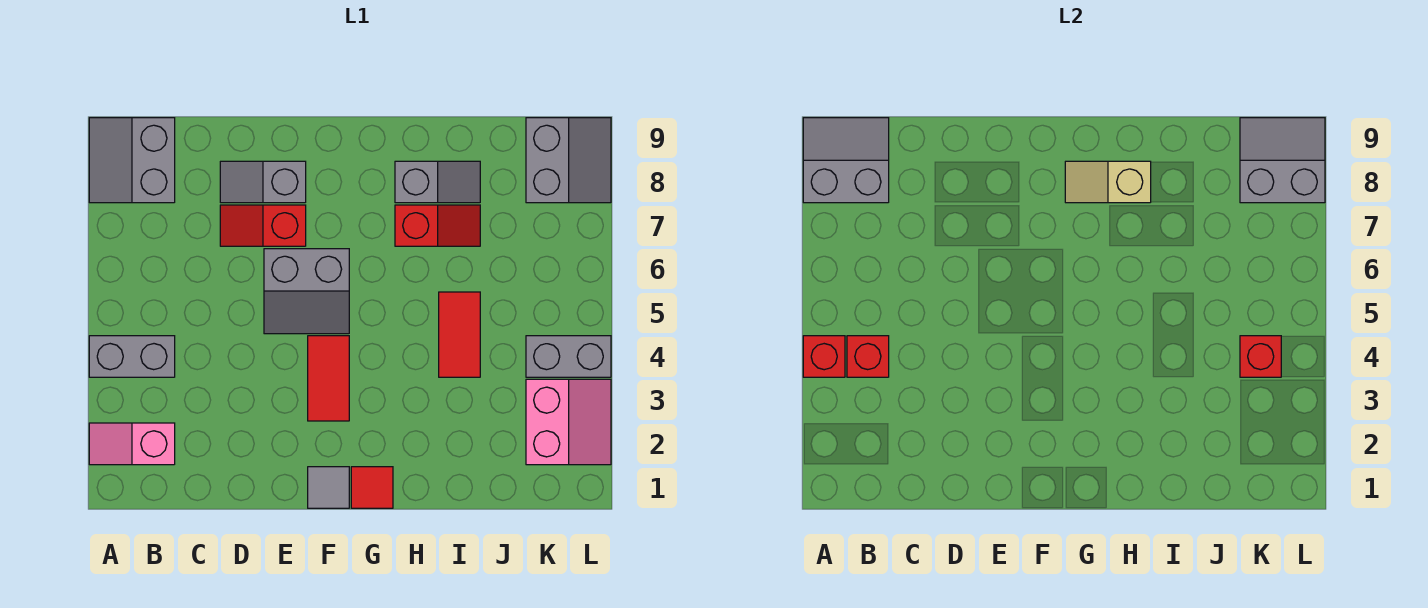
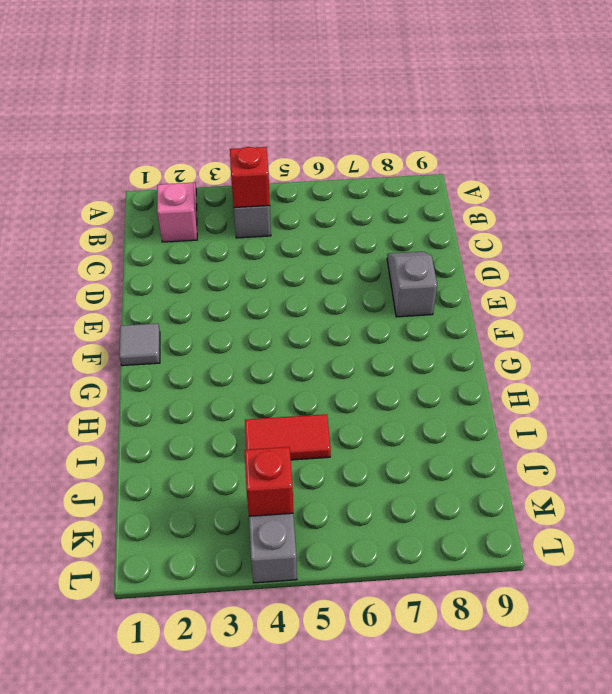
none -> grey 2x2 slope [89,118,175,203]
none -> red 1x2 slope [220,205,306,246]
none -> grey 2x2 slope [264,249,349,334]

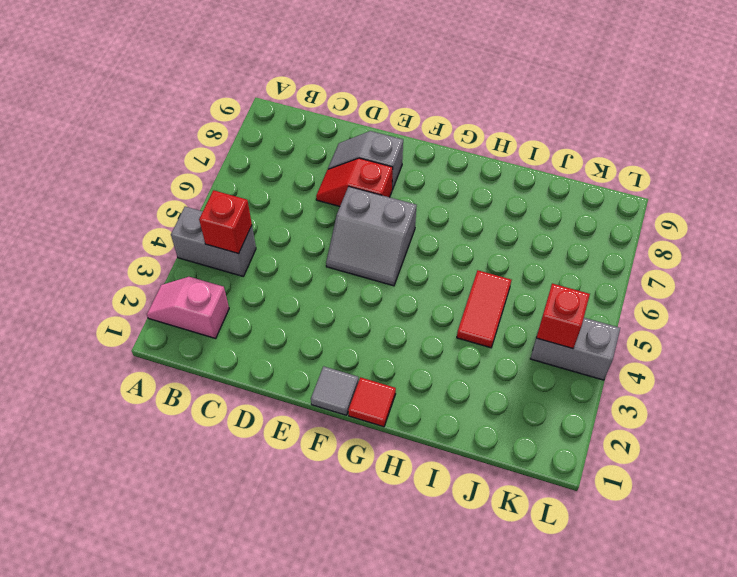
none -> grey 2x2 slope [89,118,175,203]
none -> red 1x2 tile [308,336,349,421]
none -> red 1x2 slope [395,205,480,246]

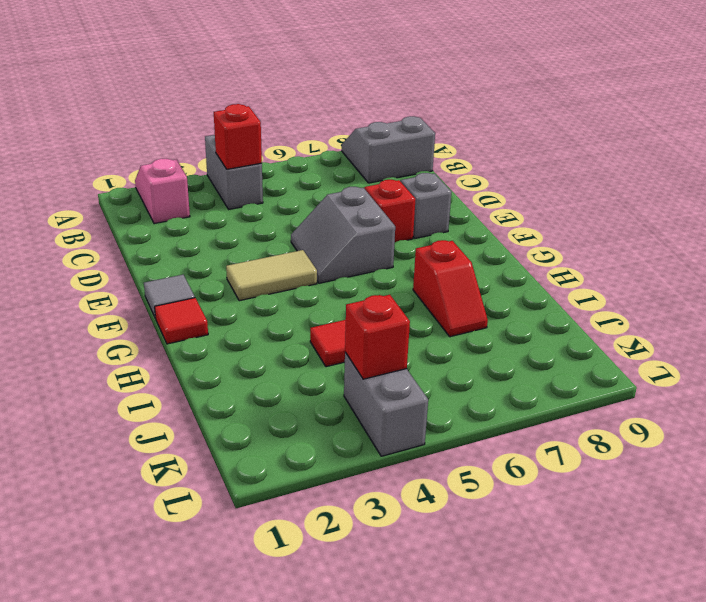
tan 1x2 tile [226,250,317,301] -> red 1x2 tile [308,336,349,421]
none -> grey 1x2 slope [395,161,480,203]
none -> pink 2x2 slope [526,379,611,465]
none -> grey 2x2 slope [526,118,611,203]

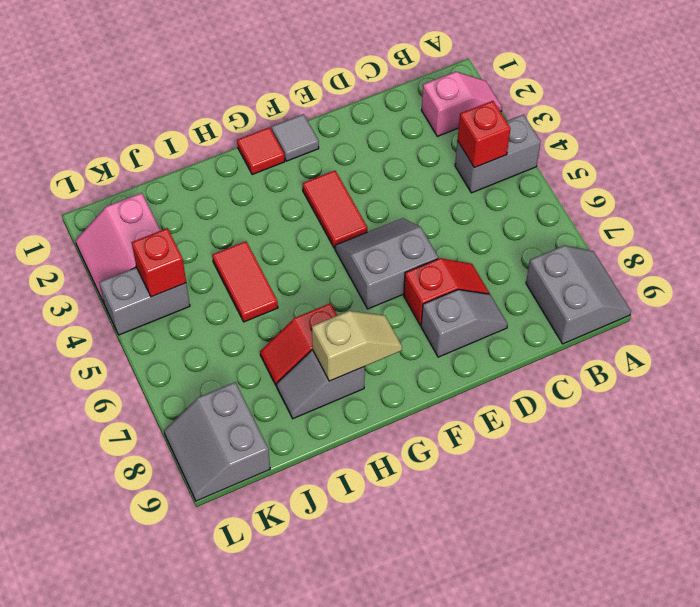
none -> red 1x1 brick [803,336,845,377]
none -> grey 2x2 slope [803,118,889,203]
none -> grey 2x2 slope [1240,118,1325,203]

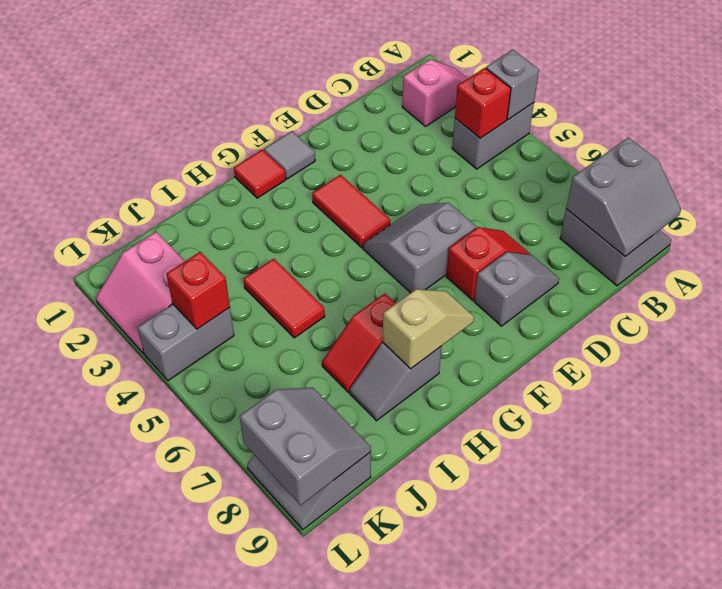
grey 1x1 brick [486,50,539,120] -> red 1x1 brick [803,336,845,377]
grey 2x2 slope [239,387,371,505] -> grey 2x2 slope turned to [1240,118,1325,203]

